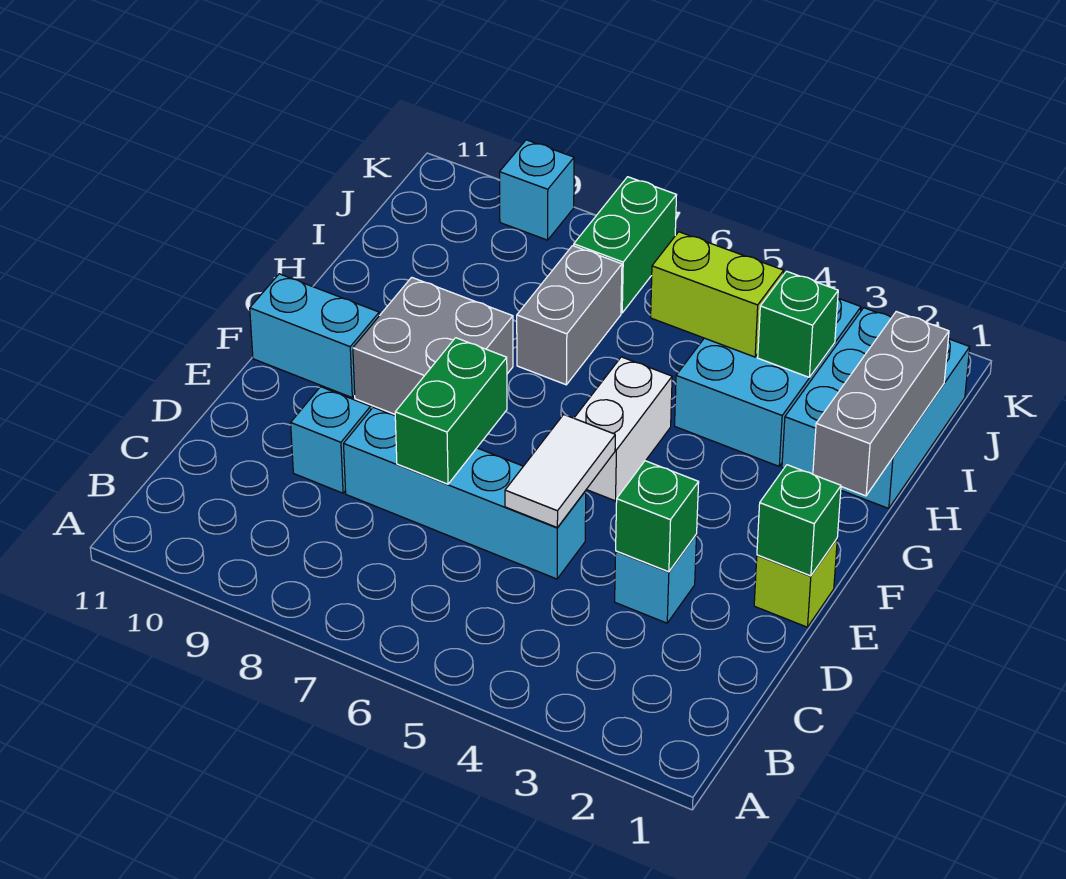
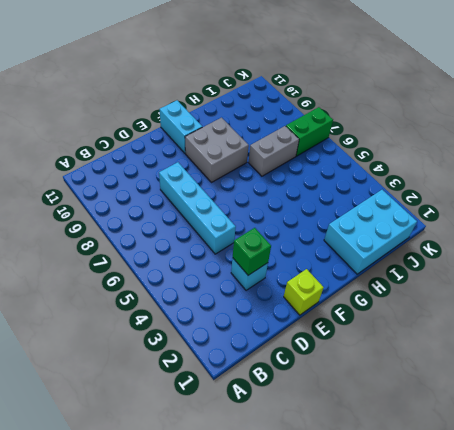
none -> cyan 1x1 brick [291,387,371,493]
none -> white 1x2 brick [574,357,672,501]
none -> cyan 2x3 brick [675,298,861,466]

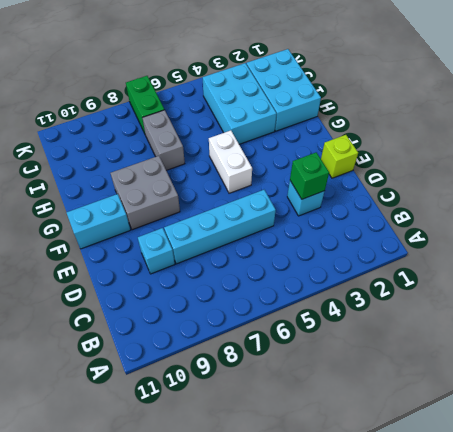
none -> cyan 1x1 brick [499,140,574,240]
none -> white 1x2 tile [505,415,615,528]
none -> green 1x2 brick [395,338,507,484]

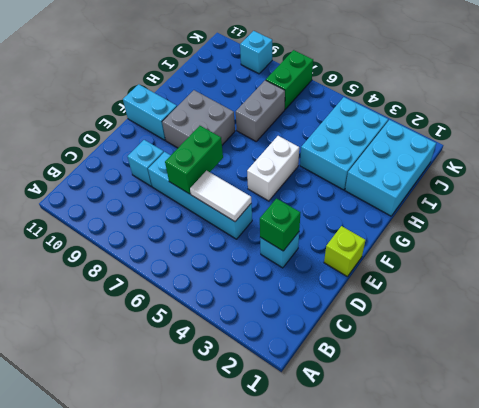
white 1x2 tile [190,171,251,222] -> white 1x2 tile turned to [505,415,615,528]
none -> green 1x1 brick [757,465,841,576]
none -> grey 1x3 brick [813,312,949,496]
none -> green 1x1 brick [758,271,838,377]

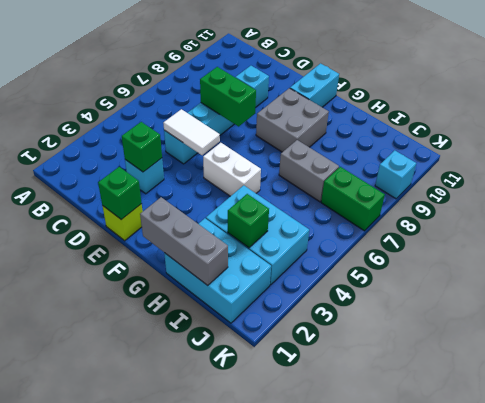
none -> lime 1x2 brick [651,232,784,357]

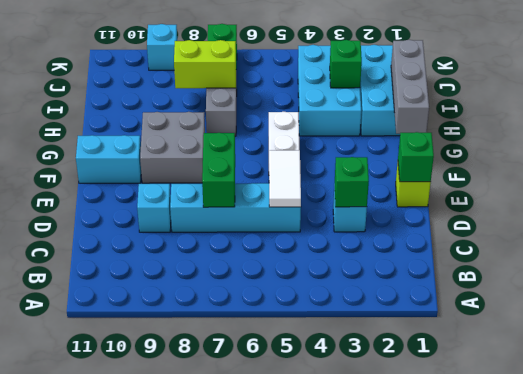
lime 1x2 brick [174,40,236,88] -> lime 1x2 brick moved to [651,232,784,357]

